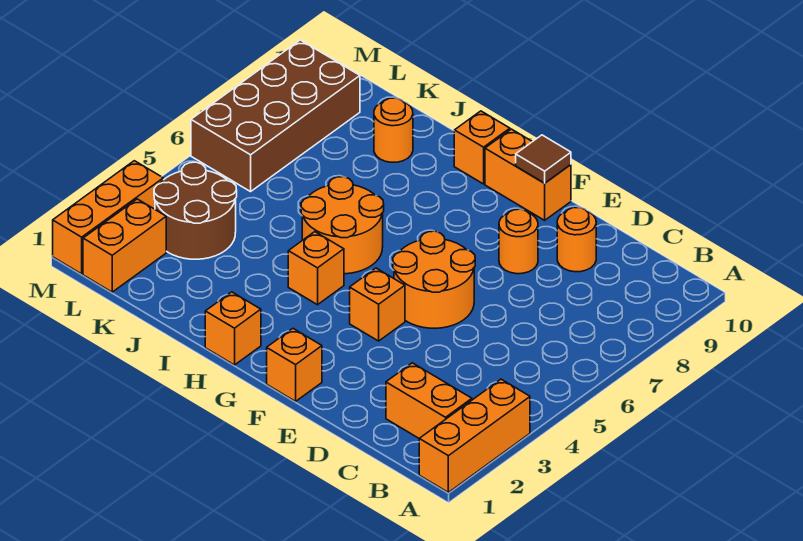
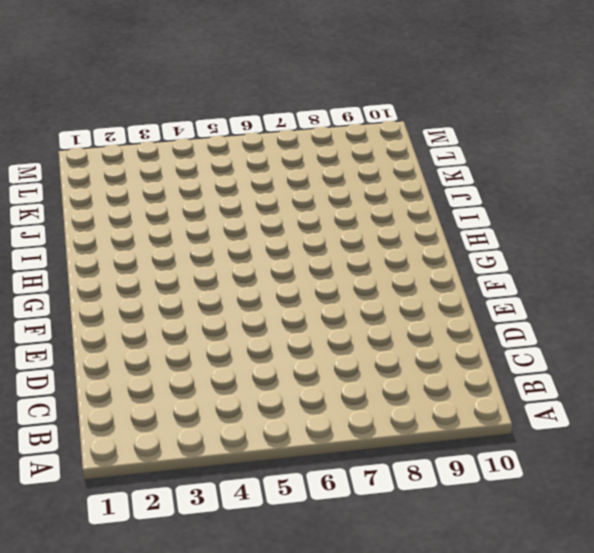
none -> orange 1x3 brick [419,379,530,492]
none -> orange 1x2 brick [386,363,472,438]
none -> orange 1x1 round brick [557,208,596,272]

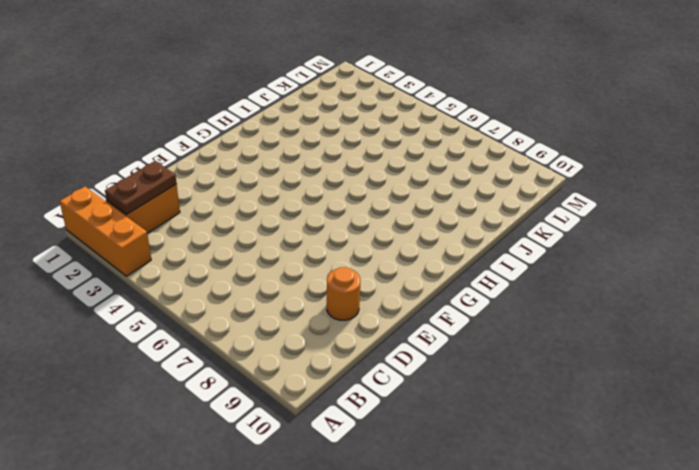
brown 1x2 plate [105,161,177,215] -> none
none -> orange 2x2 round brick [393,231,475,328]
none -> orange 1x1 round brick [499,209,538,274]
none -> orange 1x1 brick [267,329,322,401]

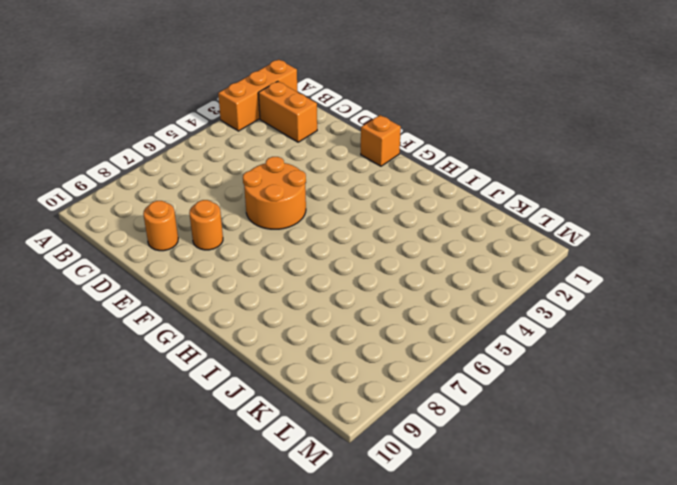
none -> orange 1x1 brick [350,268,405,341]
none -> orange 1x2 brick [485,129,571,220]
none -> orange 1x1 brick [205,292,261,365]

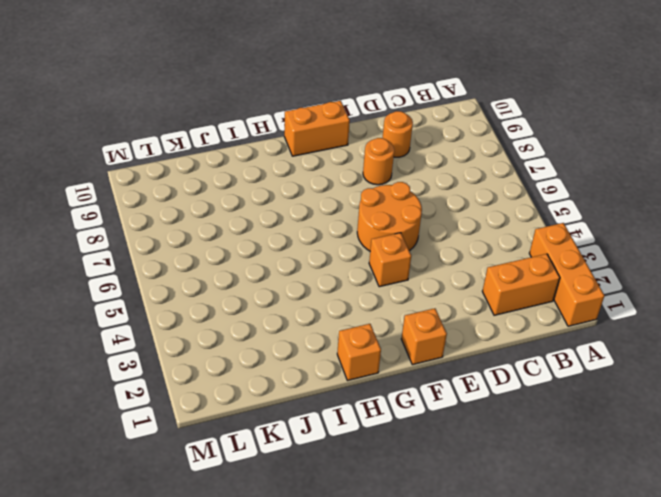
none -> orange 1x1 brick [288,232,344,305]
none -> orange 2x2 round brick [301,177,384,274]
none -> orange 1x1 brick [454,111,510,184]

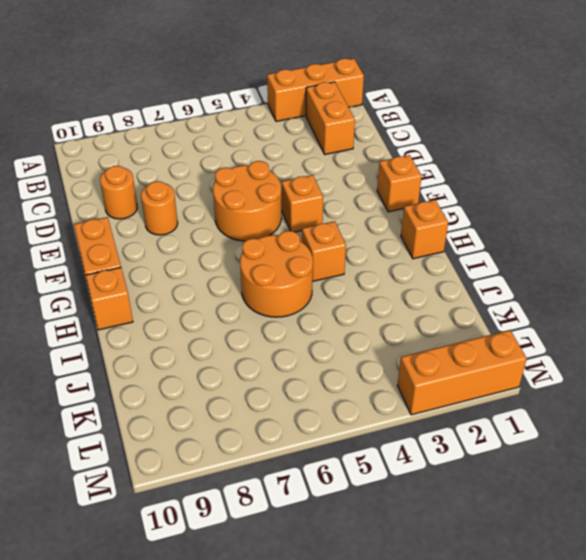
none -> orange 1x1 round brick [374,98,413,162]
none -> brown 2x2 round brick [154,162,237,259]
none -> orange 1x2 brick [83,199,166,292]

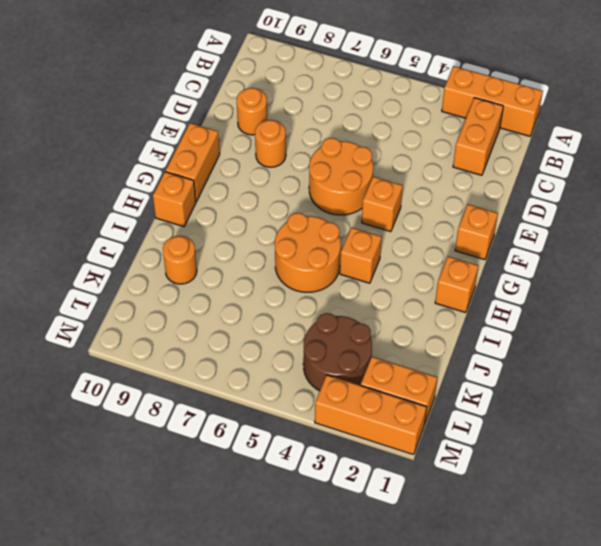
none -> brown 2x4 brick [191,40,360,192]
none -> brown 1x1 tile [516,135,571,183]

